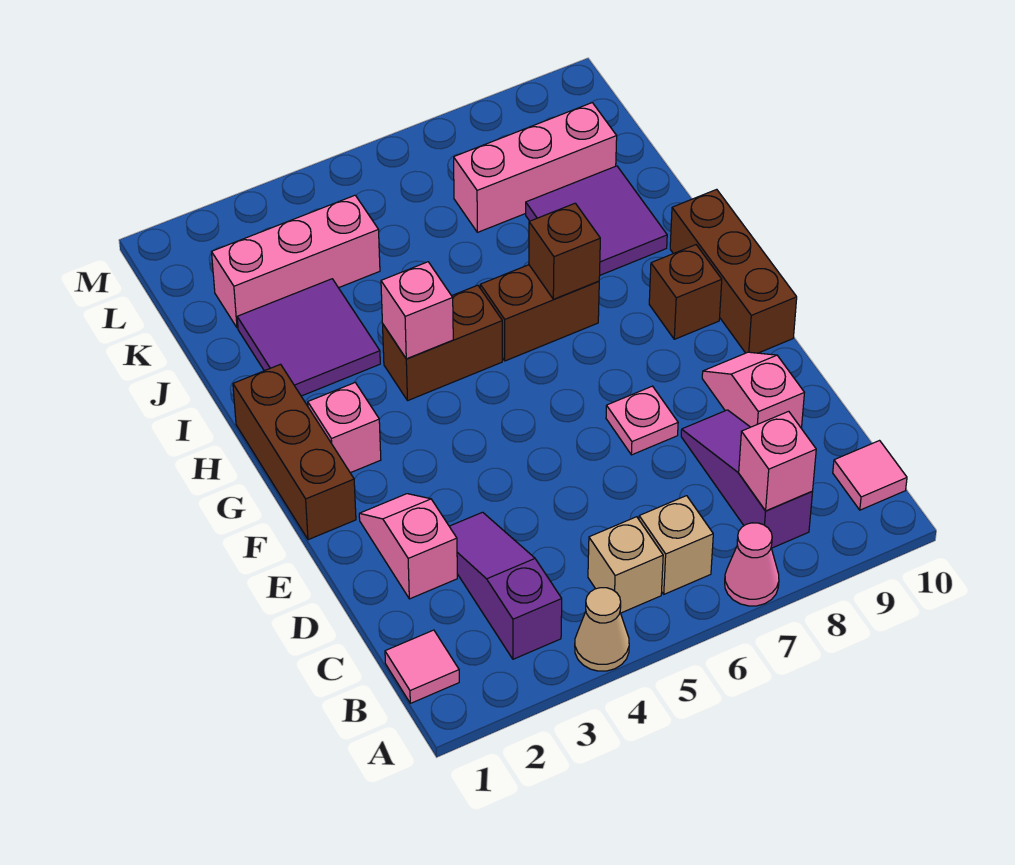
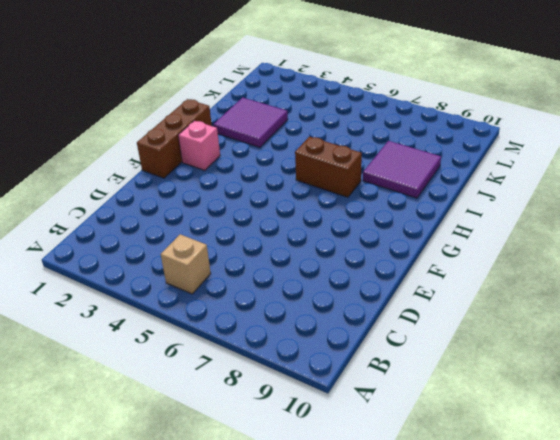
none -> tan 1x1 cone [575,588,629,671]
none -> pink 1x1 cone [725,523,779,606]
none -> pink 1x1 tile [385,630,459,703]

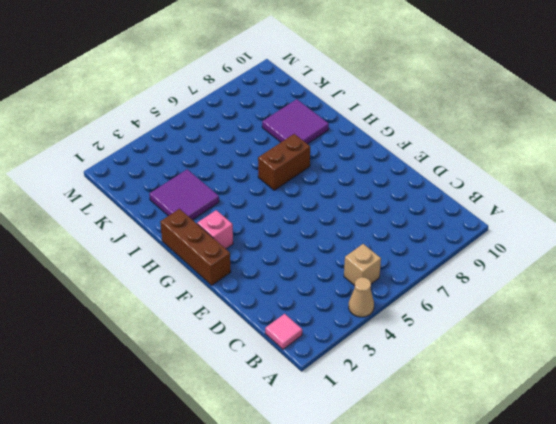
none -> pink 1x1 cone [725,523,779,606]
none -> purple 1x3 slope [449,512,562,659]
none -> tan 1x1 brick [639,496,713,594]

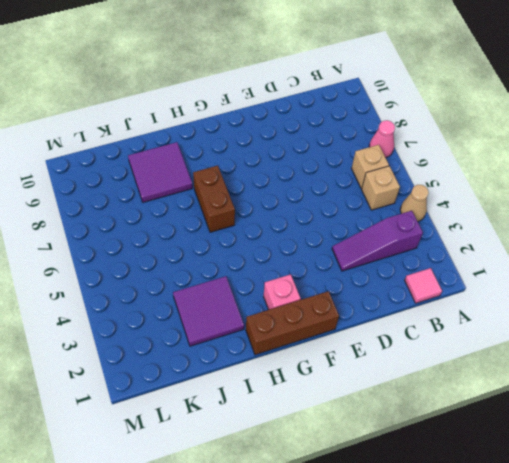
none -> purple 1x3 slope [681,410,812,548]
none -> pink 1x1 tile [833,441,907,510]
none -> pink 1x2 slope [359,494,457,599]

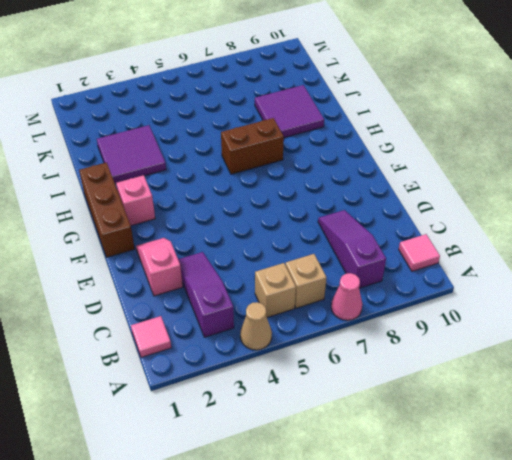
none -> pink 1x2 slope [702,352,804,428]
none -> pink 1x1 plate [606,386,678,455]
none -> brown 1x3 brick [670,189,797,353]

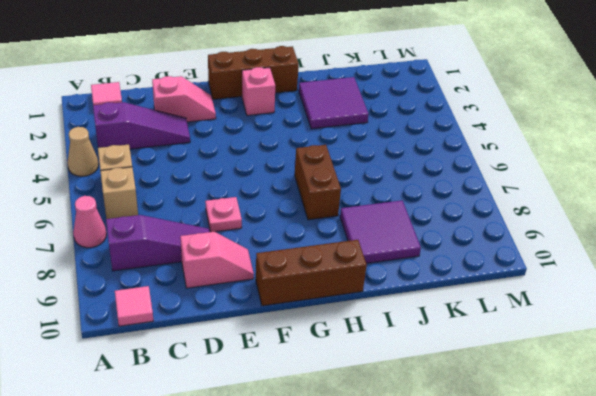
none -> brown 1x1 brick [649,245,722,339]
none -> brown 1x2 brick [383,285,502,400]
none -> pink 1x3 brick [212,195,380,328]

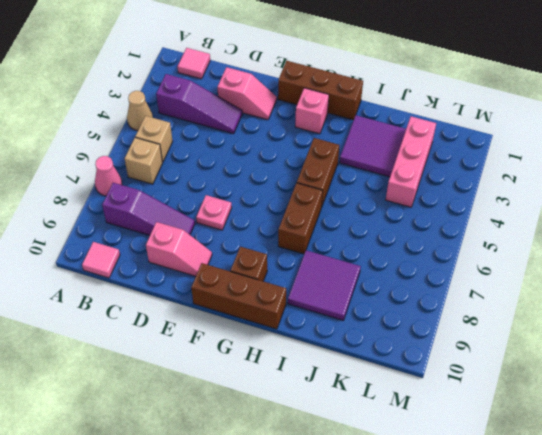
none -> pink 1x3 brick [454,103,617,232]
none -> pink 1x1 brick [739,411,816,511]
none -> pink 1x1 brick [381,262,453,359]

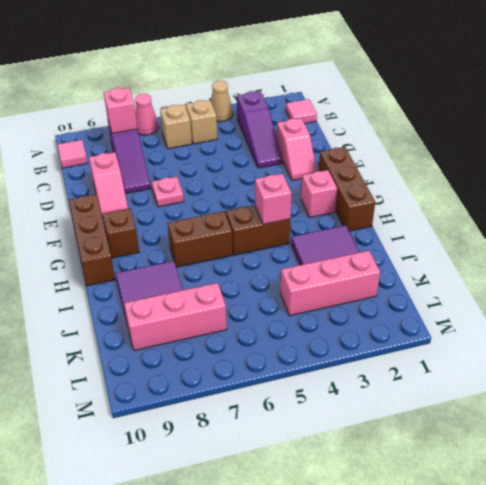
none -> brown 1x1 brick [529,203,600,299]

